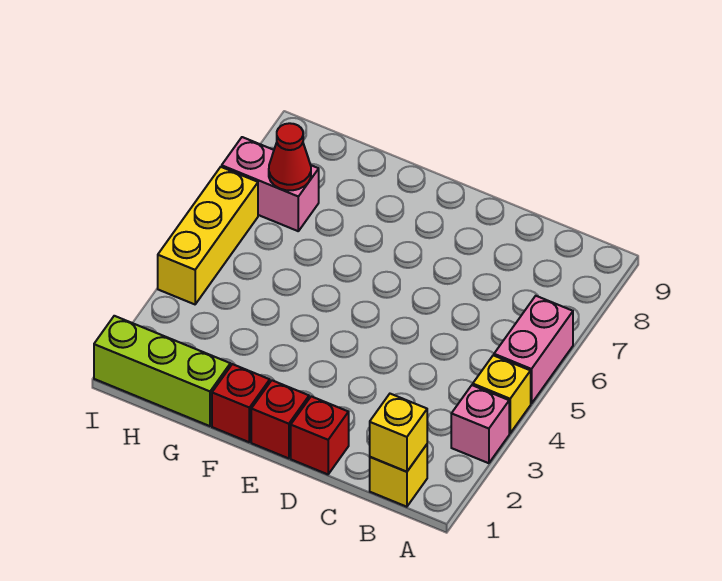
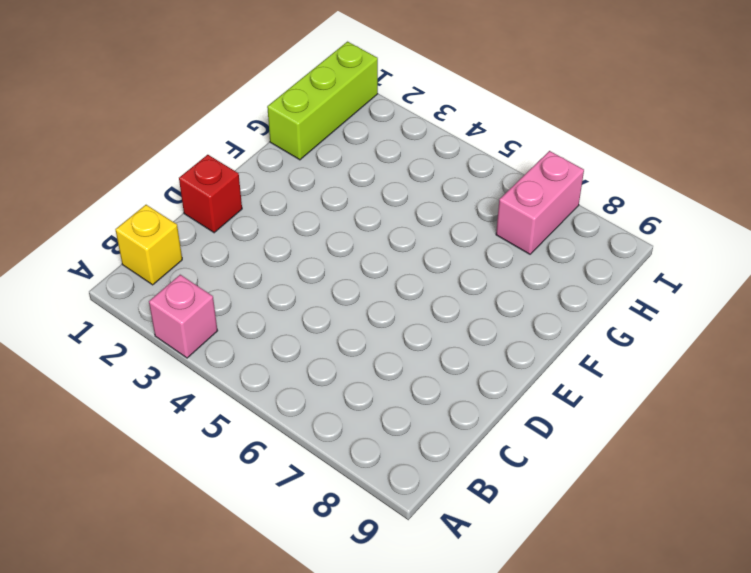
none -> yellow 1x1 brick [473,355,531,433]
none -> pink 1x2 brick [494,296,573,404]
none -> red 1x1 brick [251,380,309,458]

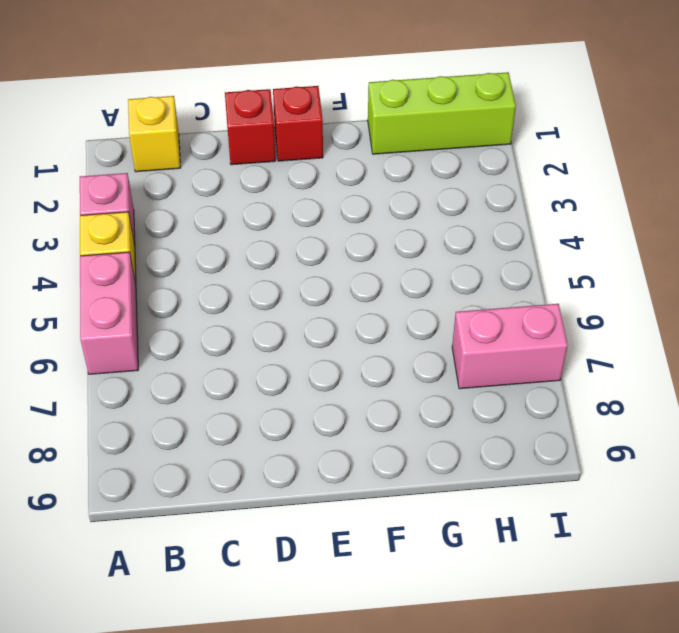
none -> red 1x1 brick [212,364,270,442]
none -> yellow 1x3 brick [158,167,258,304]
none -> yellow 1x1 brick [370,394,427,472]

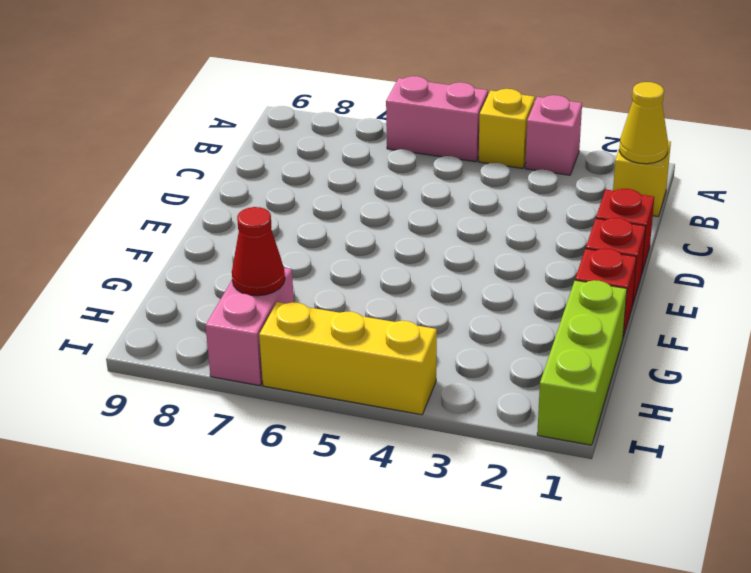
yellow 1x1 cone [619,82,668,164] -> yellow 1x1 brick [370,394,427,472]

